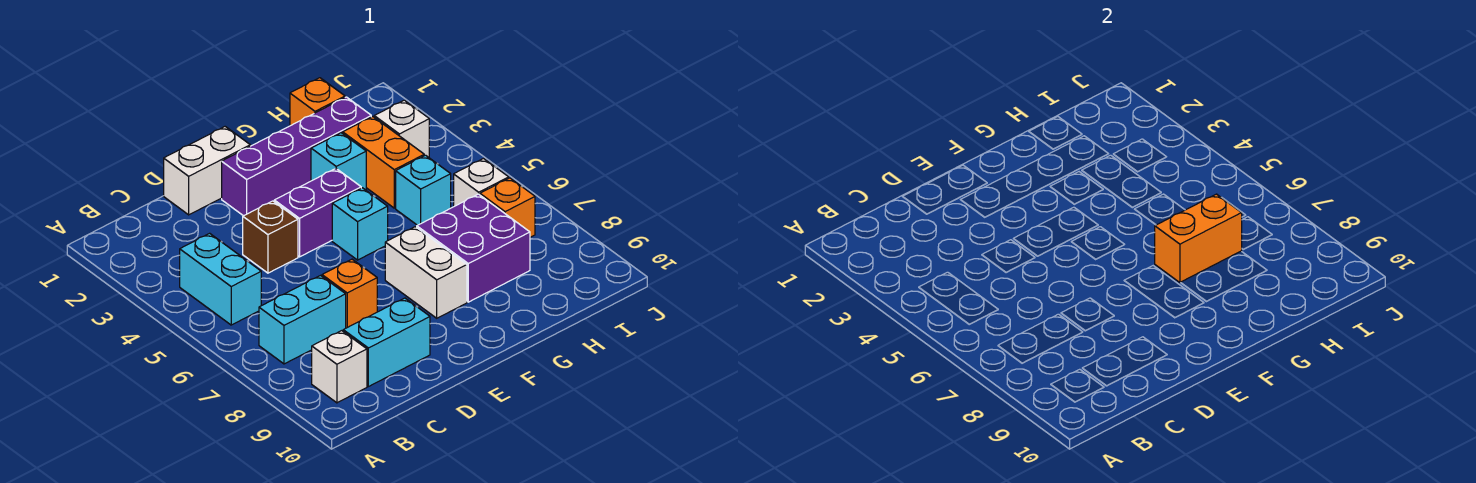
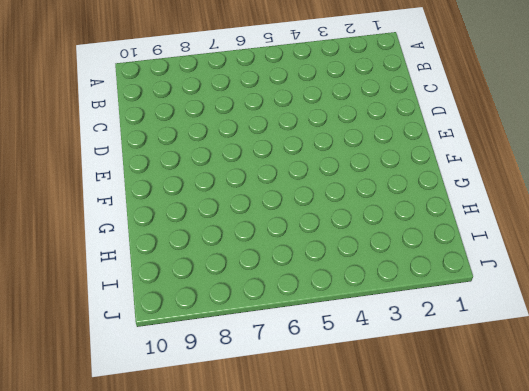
none -> cyan 1x2 brick [180,233,261,325]
none -> cyan 1x2 brick [259,276,346,364]
none -> white 1x1 brick [312,331,367,403]

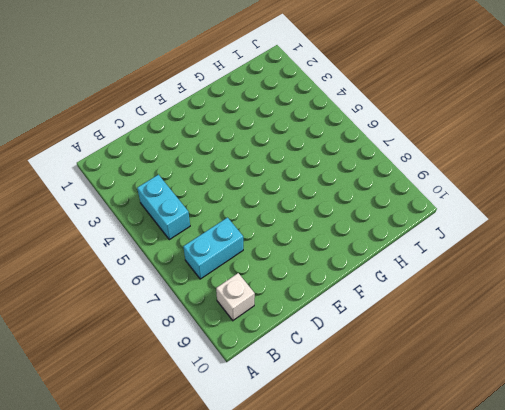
none -> cyan 1x2 brick [343,298,430,387]
none -> white 1x2 brick [164,127,250,215]
none -> brown 1x1 brick [243,201,298,273]

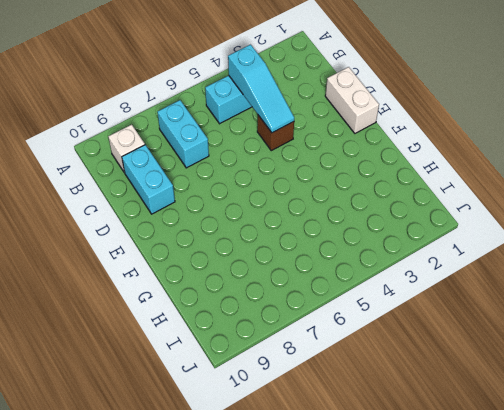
cyan 1x3 slope [228,45,294,133] -> none
none -> orange 1x1 brick [322,259,377,328]
none -> purple 1x4 brick [222,97,371,216]
none -> purple 1x2 brick [274,169,361,257]

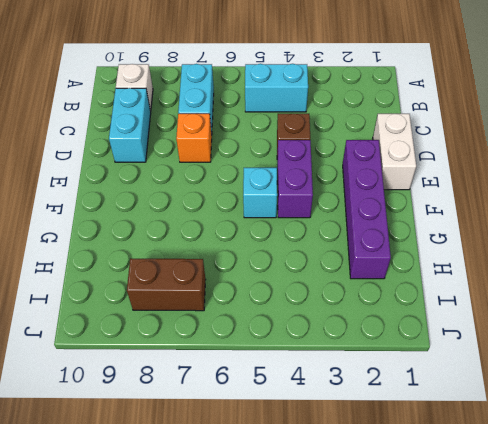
brown 1x2 brick [127,259,206,311] -> orange 1x1 brick [480,178,535,237]
none -> white 1x2 brick [385,227,467,318]
none -> cyan 1x1 brick [311,133,366,190]
none -> purple 2x2 brick [417,194,530,302]

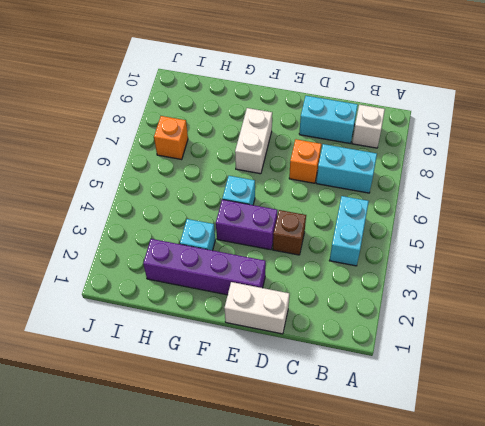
none -> purple 2x2 brick [417,194,530,302]
none -> orange 1x1 brick [290,78,345,126]
none -> orange 1x2 brick [343,117,424,208]

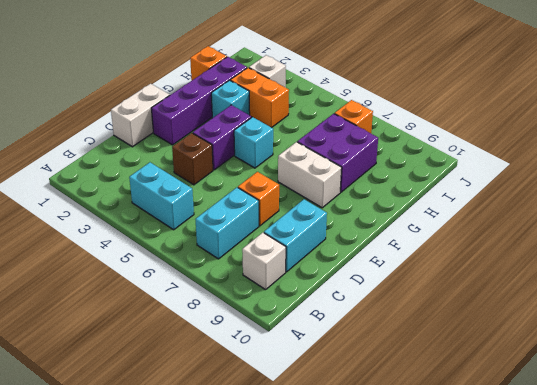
none -> cyan 1x1 brick [396,155,451,225]
none -> white 1x1 brick [454,159,509,206]
none -> orange 1x2 brick [1155,194,1242,283]

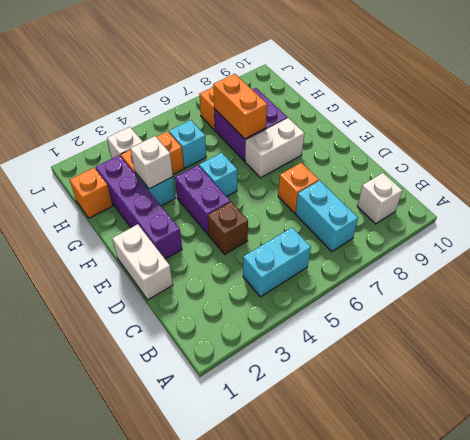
white 1x1 brick [130,136,173,189] -> white 1x1 brick moved to [454,159,509,206]
none -> cyan 1x2 brick [343,298,430,387]

